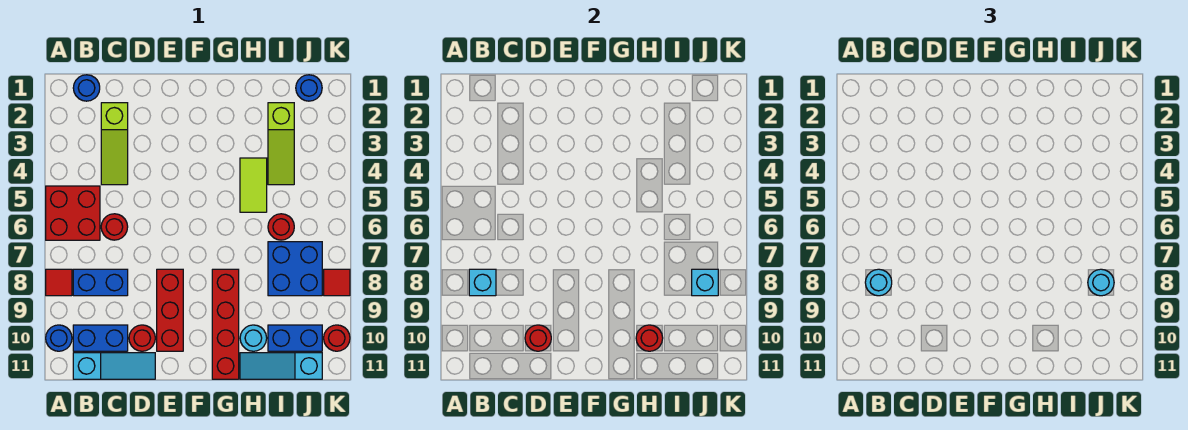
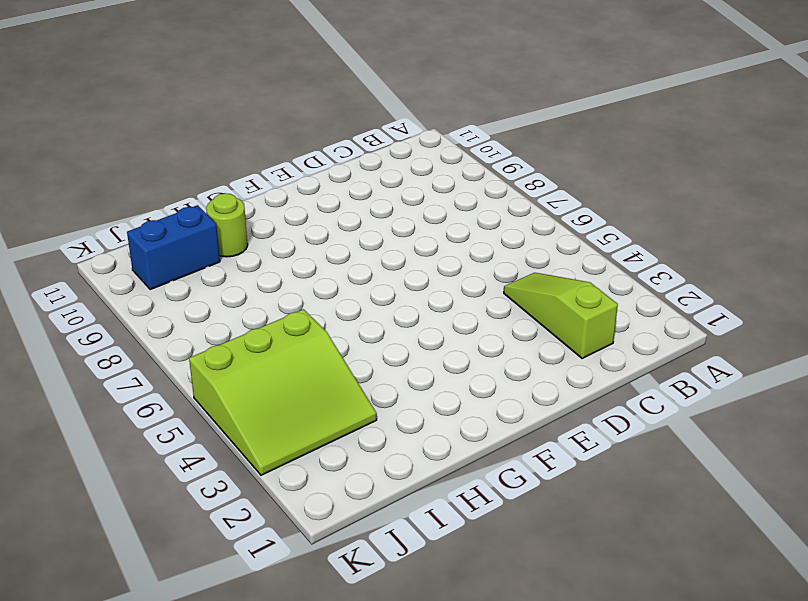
lime 1x1 round brick [206,193,248,257] -> cyan 1x1 round brick [240,325,267,351]
lime 3x3 slope [189,309,377,475] -> lime 1x3 slope [268,103,294,185]
none -> red 2x2 brick [46,186,100,240]
none -> red 1x1 tile [46,269,72,296]
none -> blue 1x1 round brick [46,325,72,351]

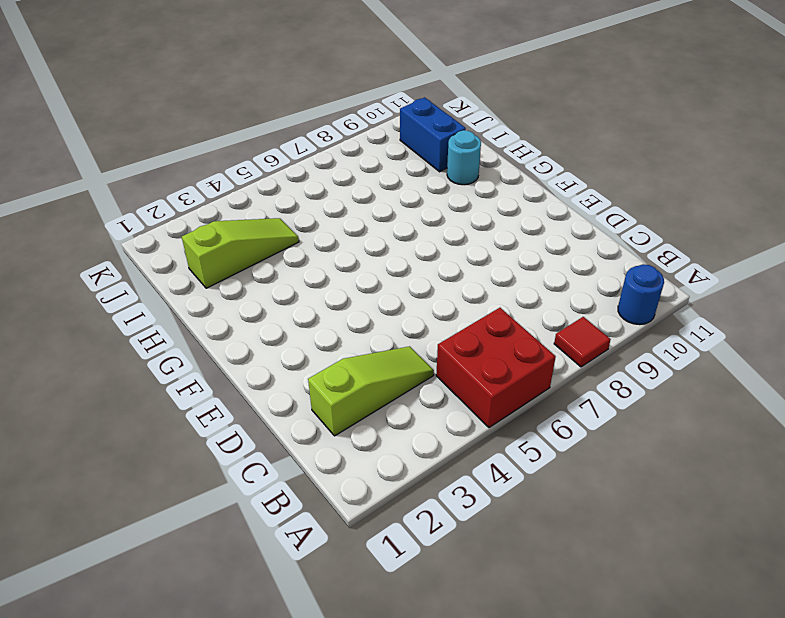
none -> blue 1x1 round brick [73,75,100,101]
none -> blue 1x2 brick [73,269,128,296]
none -> blue 1x2 brick [73,325,128,351]

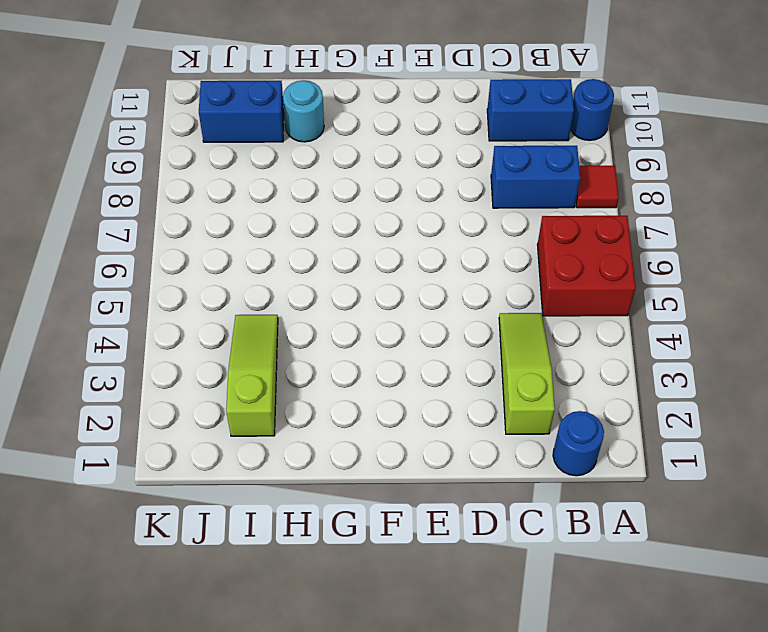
none -> cyan 1x3 slope [73,353,155,379]
none -> red 1x1 round brick [101,214,128,240]
none -> red 1x1 round brick [129,325,155,351]

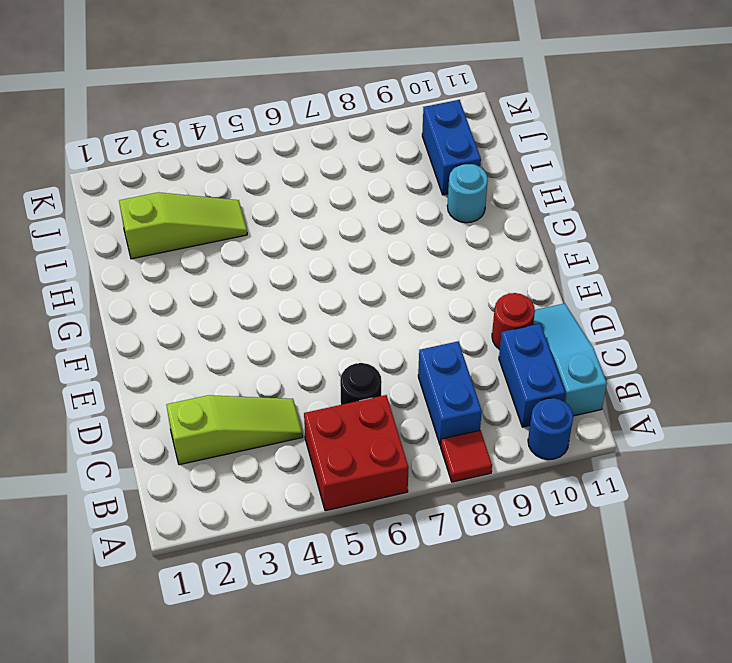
black 1x1 round brick [340,363,382,405] -> red 1x1 round brick [101,214,128,240]
none -> blue 1x1 round brick [73,75,100,101]
none -> red 1x3 brick [157,269,183,351]
none -> red 1x4 brick [212,269,239,379]

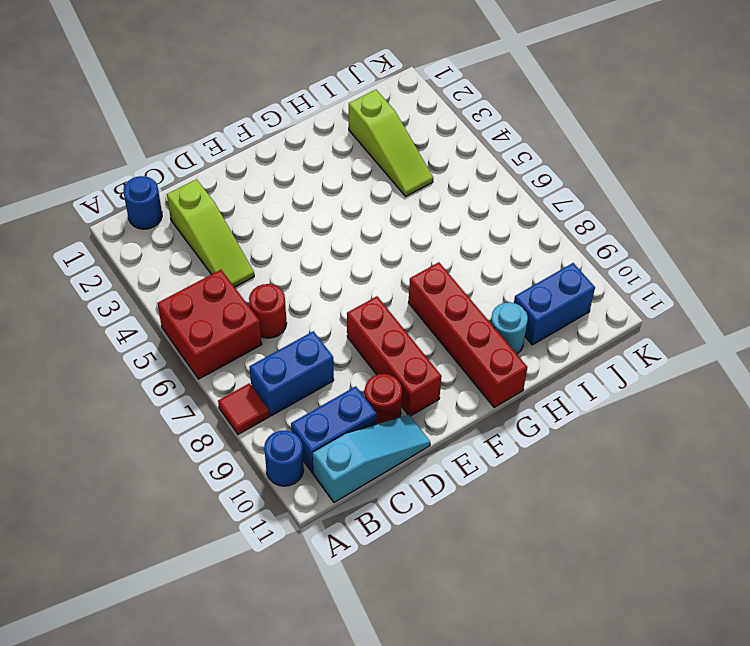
none -> lime 1x2 tile [240,158,267,212]
none -> cyan 1x3 slope [240,353,322,379]
none -> red 1x1 round brick [268,214,294,240]

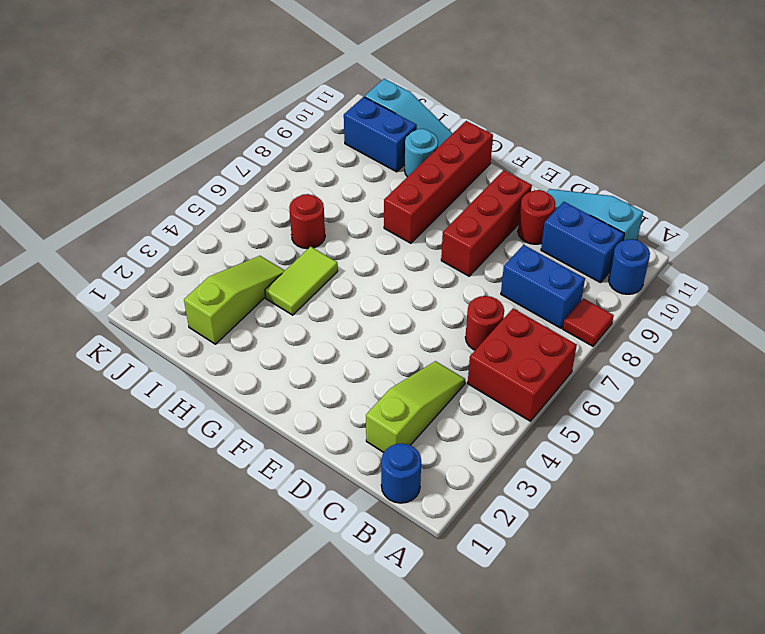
none -> blue 2x2 brick [268,242,322,296]
none -> blue 1x1 round brick [296,75,322,101]
none -> red 1x1 tile [324,269,350,296]

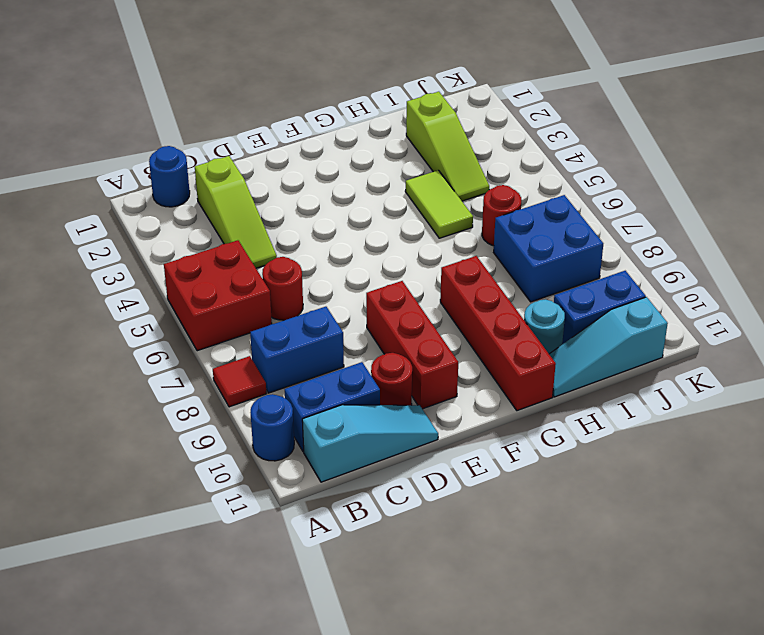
none -> blue 1x1 round brick [296,75,322,101]
none -> red 1x1 tile [324,269,350,296]
none -> red 1x1 round brick [324,325,350,351]

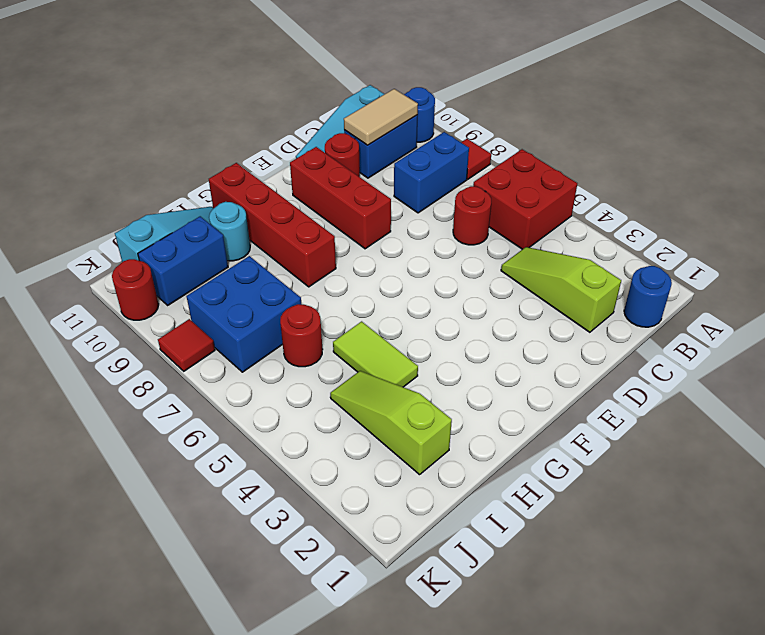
tan 1x2 tile [344,89,418,145] -> none
none -> blue 1x1 round brick [296,75,322,101]
none -> cyan 1x1 brick [469,269,496,296]
none -> red 1x1 round brick [525,325,551,351]

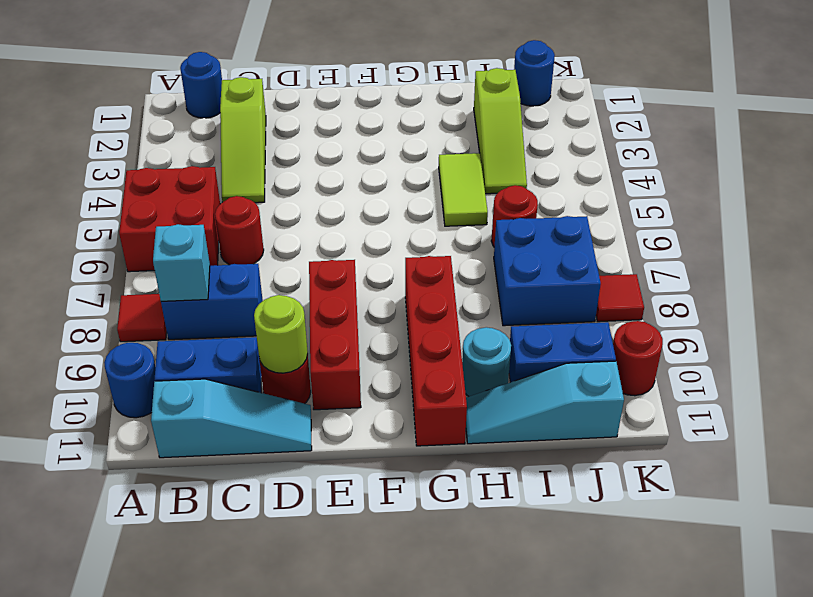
lime 1x1 round brick [254,295,308,373] -> red 1x1 round brick [525,325,551,351]
none -> red 1x1 round brick [636,325,663,351]
none -> cyan 1x1 brick [692,269,718,296]
none -> cyan 1x1 round brick [865,269,892,296]

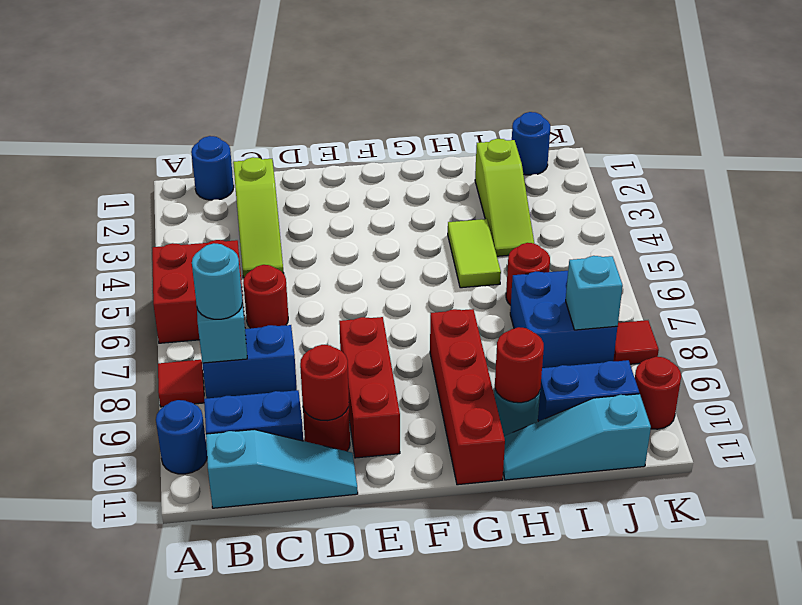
none -> cyan 1x1 round brick [1088,269,1114,296]

